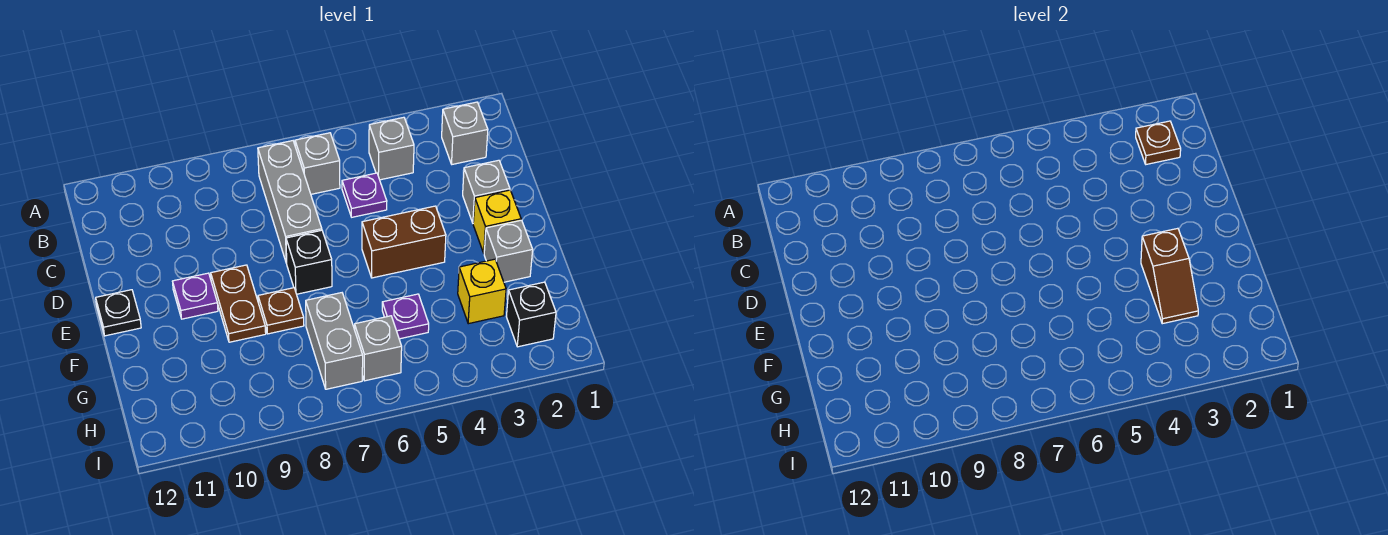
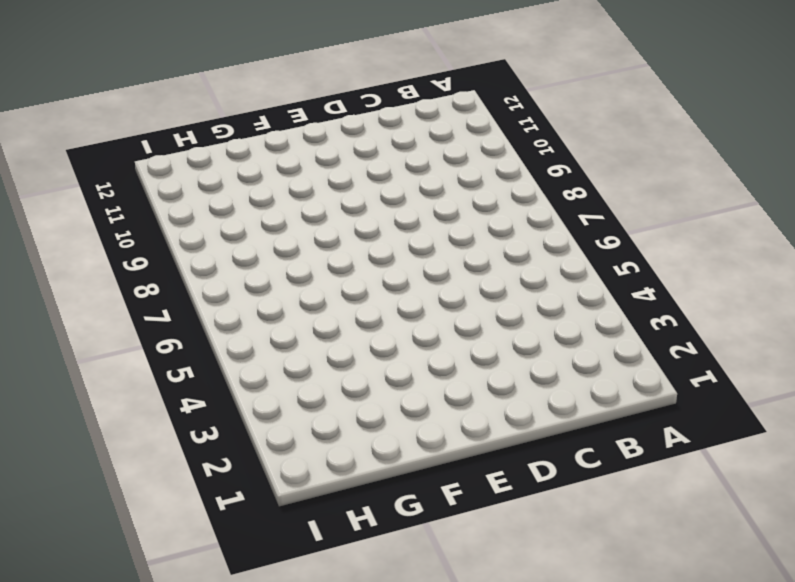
none -> grey 1x1 brick [442,102,488,164]
none -> grey 1x1 brick [369,117,414,180]
none -> grey 1x1 brick [295,133,340,194]

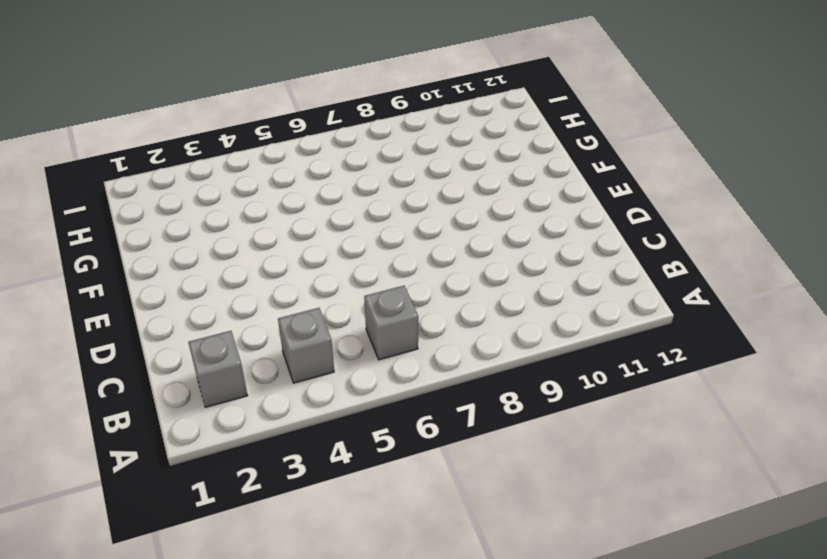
none -> grey 1x3 brick [258,141,322,263]
none -> purple 1x1 plate [342,173,387,217]
none -> grey 1x1 brick [463,160,510,223]

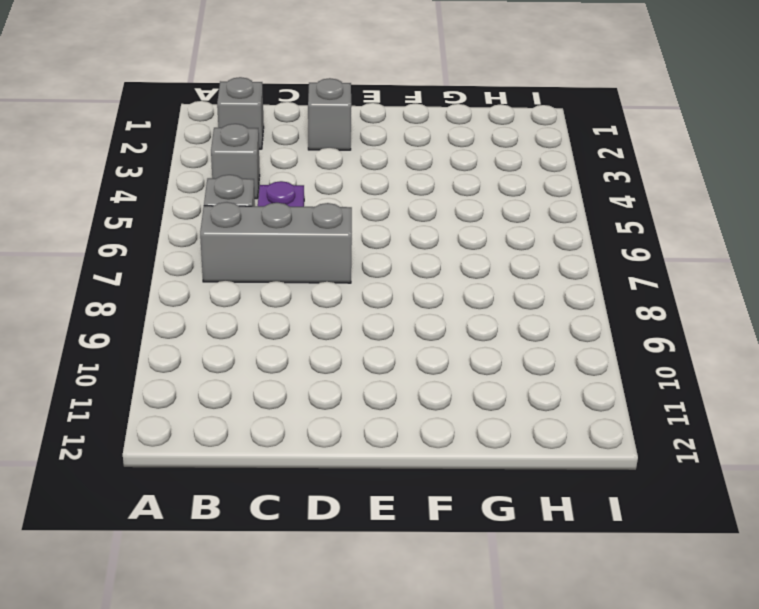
none -> yellow 1x1 brick [473,190,521,253]
none -> brown 1x2 brick [362,206,446,278]
none -> black 1x1 brick [286,230,332,294]

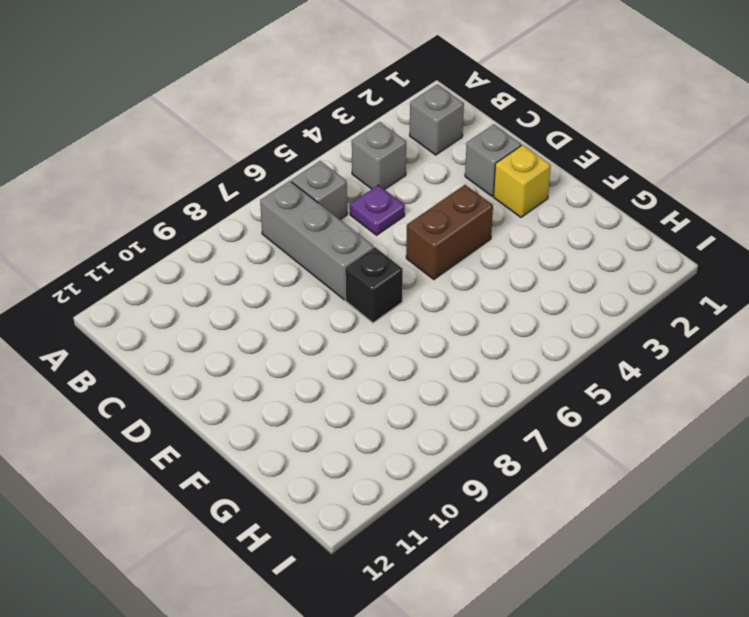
none -> brown 1x2 plate [211,265,266,342]
none -> purple 1x1 plate [173,273,218,319]
none -> black 1x1 plate [96,290,141,336]

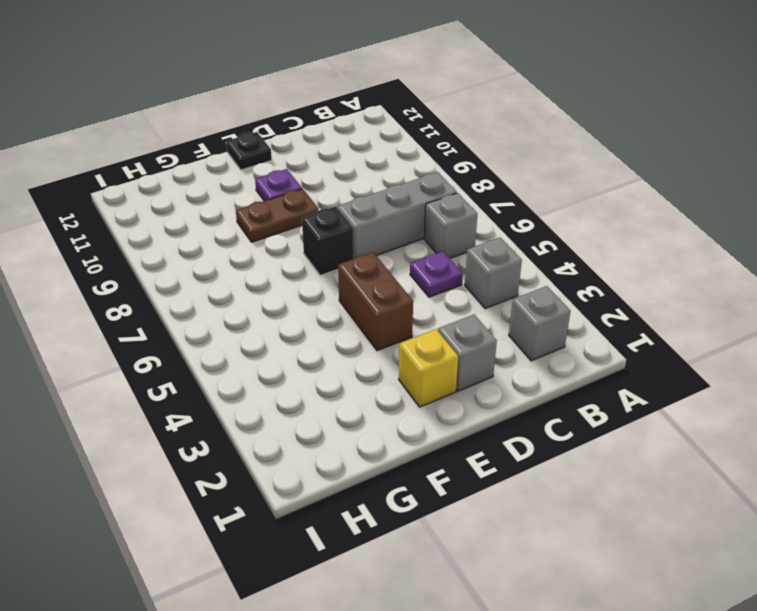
none -> grey 1x1 brick [484,220,533,282]
none -> brown 1x1 plate [258,288,304,334]
none -> yellow 1x1 brick [458,259,506,324]

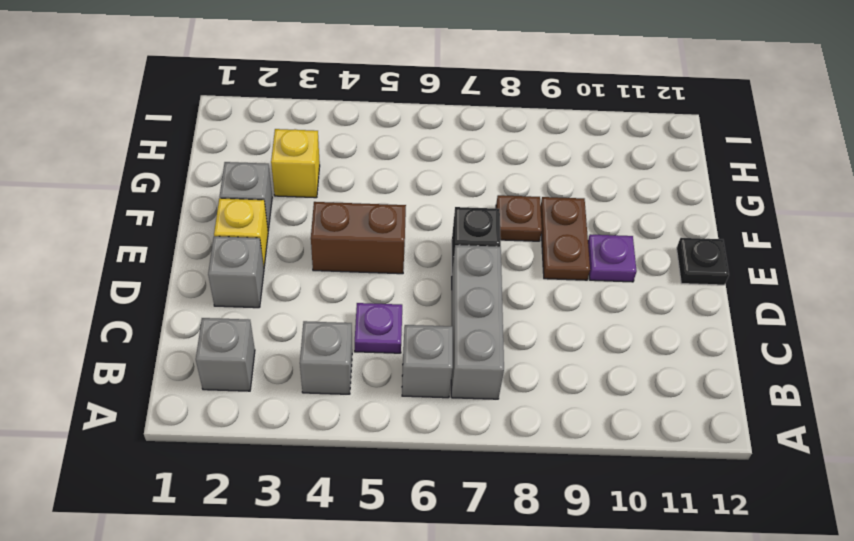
none -> purple 1x1 plate [382,294,429,339]
none -> grey 1x2 brick [306,293,363,389]
none -> black 1x1 brick [506,282,556,347]

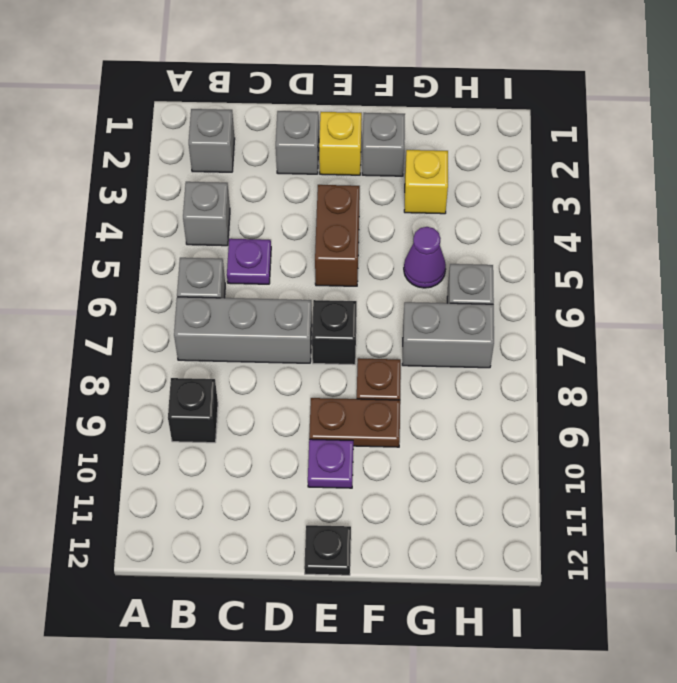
black 1x1 brick [168,378,218,443] -> black 1x1 brick moved to [506,282,556,347]
purple 1x1 cone [404,227,446,288] -> purple 1x1 plate [382,294,429,339]
none -> brown 1x1 plate [1136,121,1181,164]
none -> brown 1x2 slope [1141,228,1198,324]

